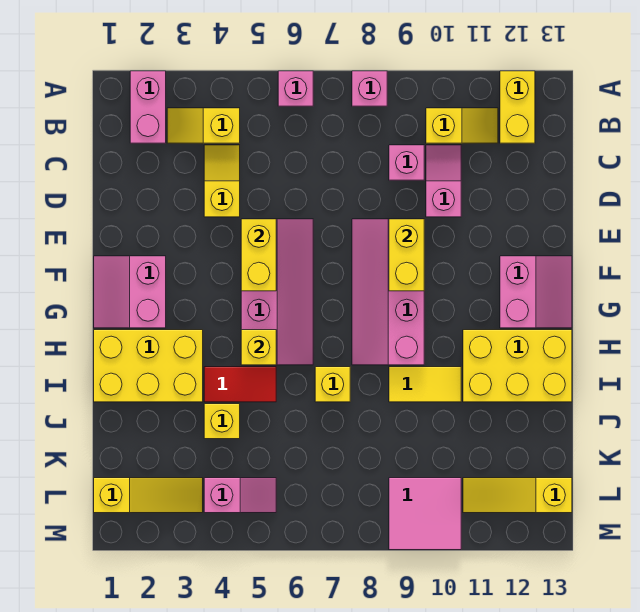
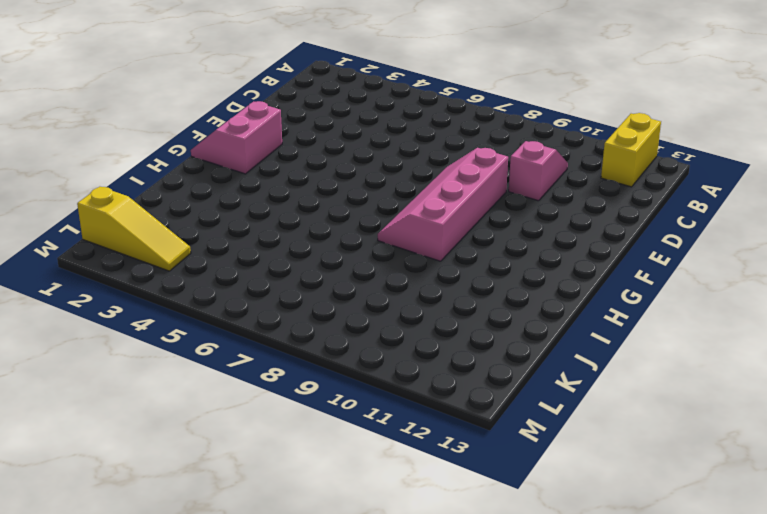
none -> pink 1x2 brick [130,71,166,143]
none -> pink 1x1 brick [278,71,313,106]
none -> pink 1x1 brick [352,71,387,106]

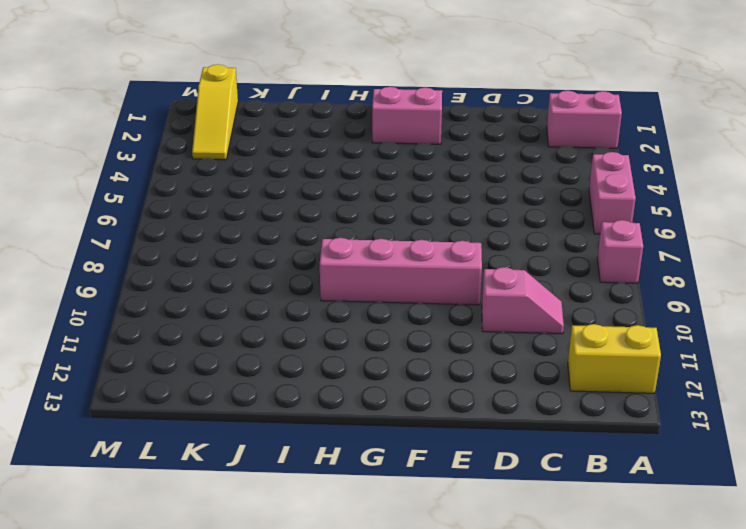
pink 1x2 brick [589,152,636,234] -> pink 1x1 brick [278,71,313,106]
none -> yellow 1x2 slope [167,108,240,143]
none -> yellow 1x2 slope [426,108,498,143]
none -> yellow 1x2 slope [204,145,240,217]

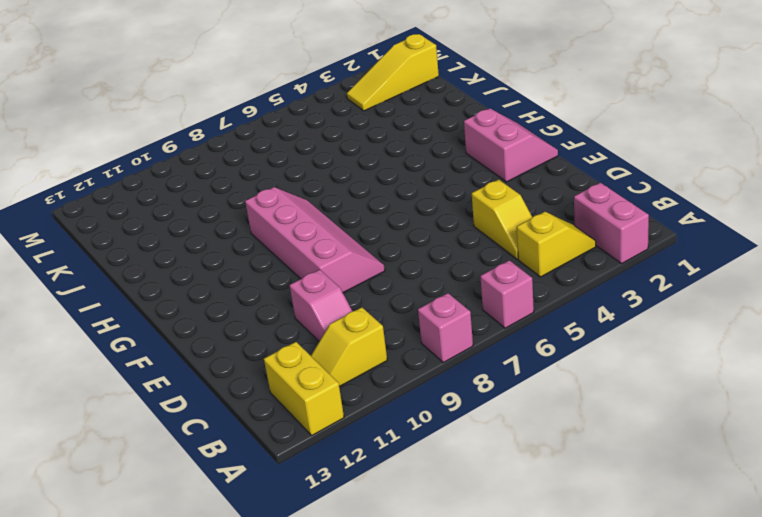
none -> pink 1x1 brick [389,145,424,180]
none -> pink 2x4 slope [241,219,313,365]
none -> pink 2x2 slope [500,256,572,328]

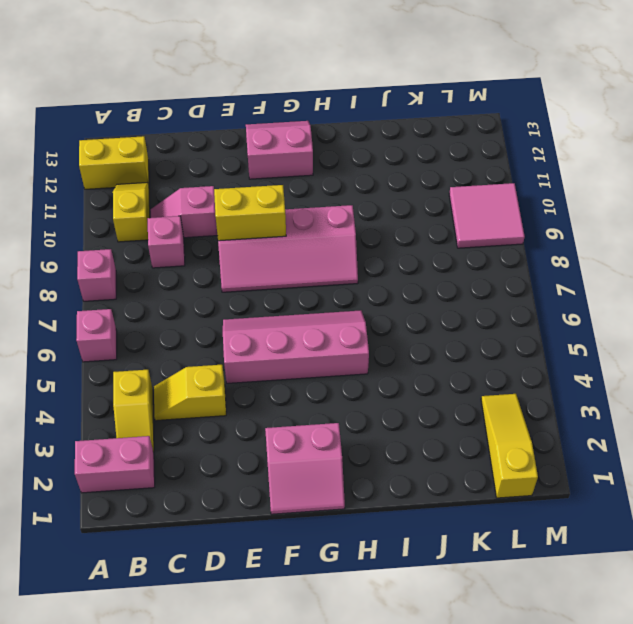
none -> yellow 2x3 brick [94,330,203,402]
none -> yellow 2x3 brick [463,330,572,402]
none -> red 1x2 tile [204,367,276,402]

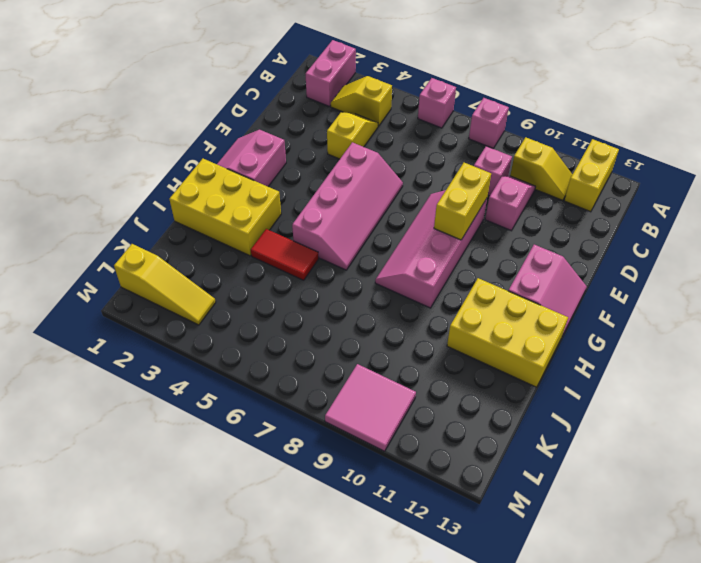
none -> yellow 1x1 brick [315,367,350,402]
none -> yellow 1x2 tile [389,367,461,402]
none -> yellow 1x1 brick [204,404,240,439]

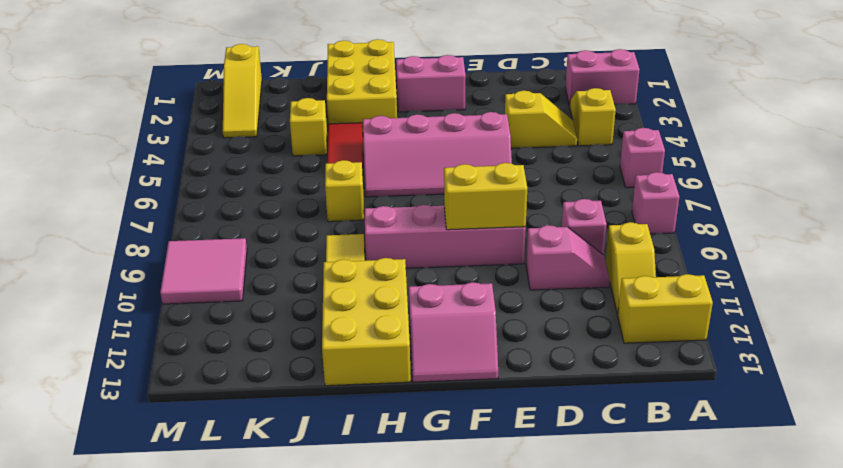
none -> pink 1x2 slope [204,478,276,513]
none -> yellow 1x3 slope [463,478,572,513]
none -> yellow 1x2 brick [241,219,276,291]

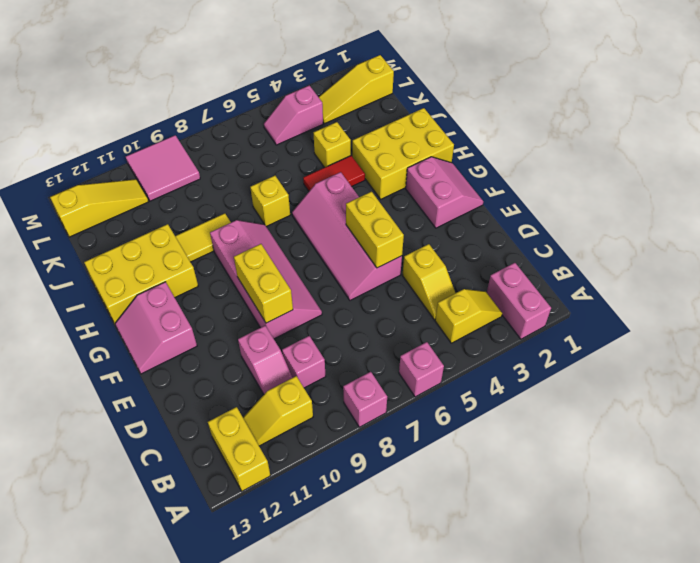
none -> yellow 1x1 brick [241,330,276,365]

